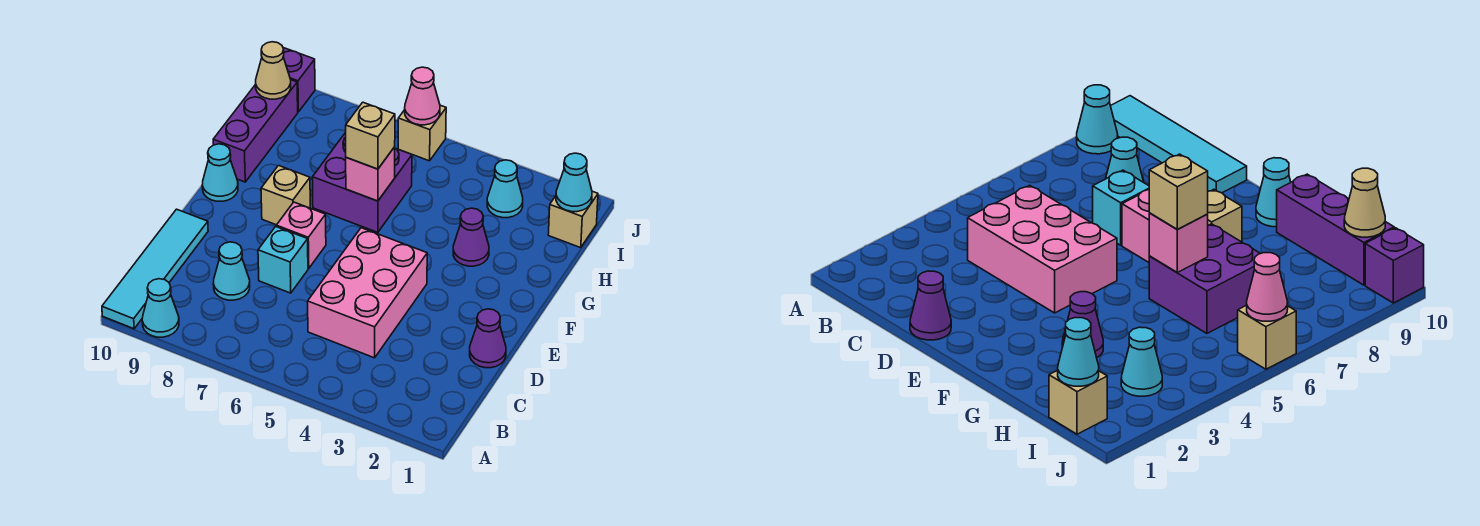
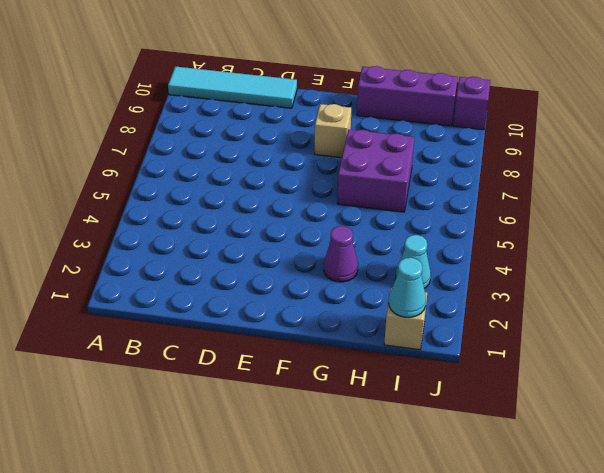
none -> cyan 1x1 cone [142,279,179,337]
none -> pink 2x3 brick [308,228,427,358]
none -> cyan 1x1 cone [213,242,250,300]

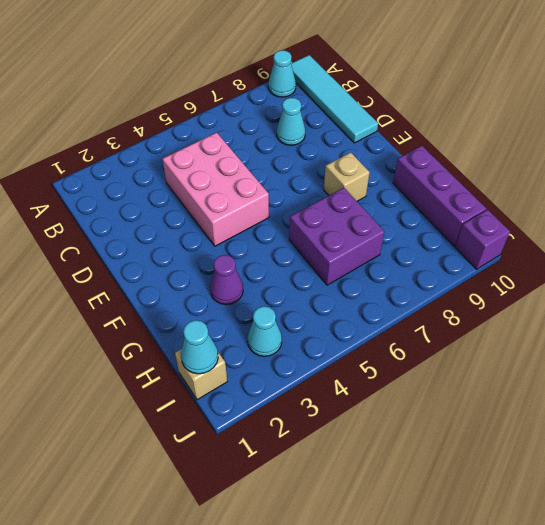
none -> purple 1x1 cone [470,309,506,368]
none -> cyan 1x1 brick [258,227,308,293]
none -> pink 1x1 brick [276,202,326,268]

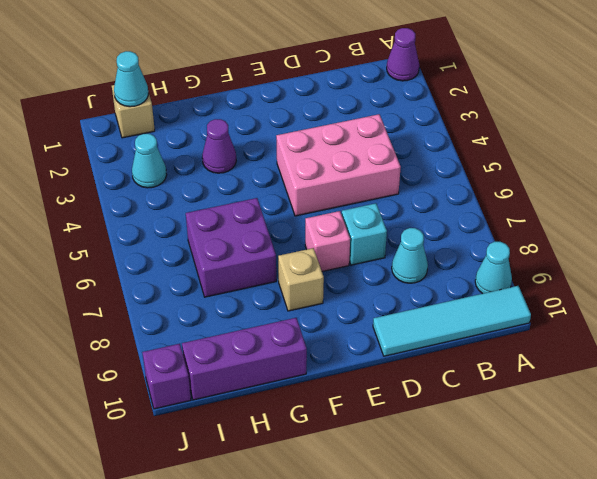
purple 1x1 cone [387,28,419,81] -> purple 1x1 cone moved to [470,309,506,368]
none -> cyan 1x1 cone [202,144,238,201]
none -> tan 1x1 brick [398,105,446,161]
none -> pink 1x1 brick [346,147,395,201]

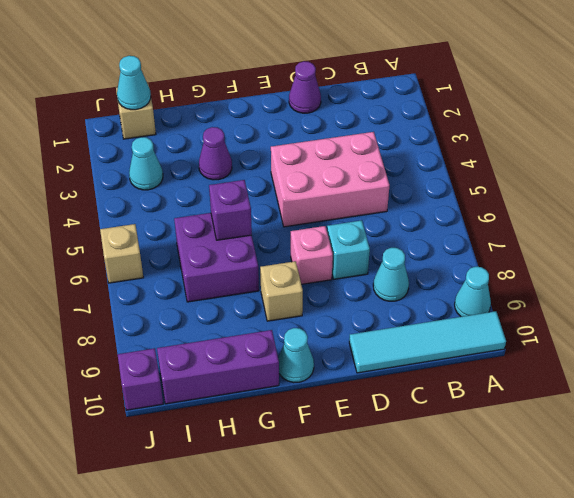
purple 1x1 brick [209,180,252,240] -> pink 1x1 brick [346,147,395,201]
none -> tan 1x1 cone [256,42,291,99]
none -> pink 1x1 cone [405,67,440,125]
none -> tan 1x1 brick [346,102,395,169]

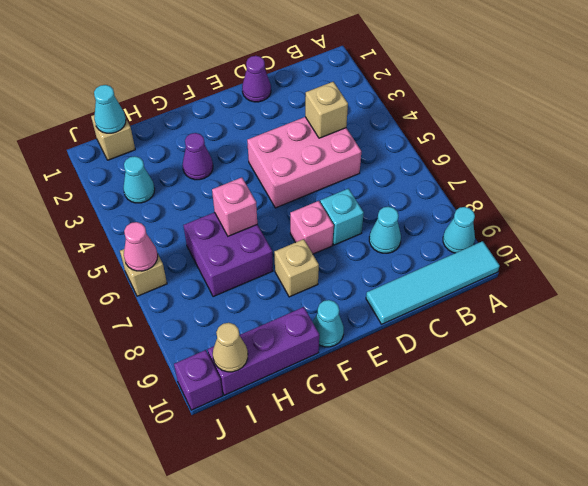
tan 1x1 brick [305,82,348,138] -> tan 1x1 brick moved to [346,102,395,169]

